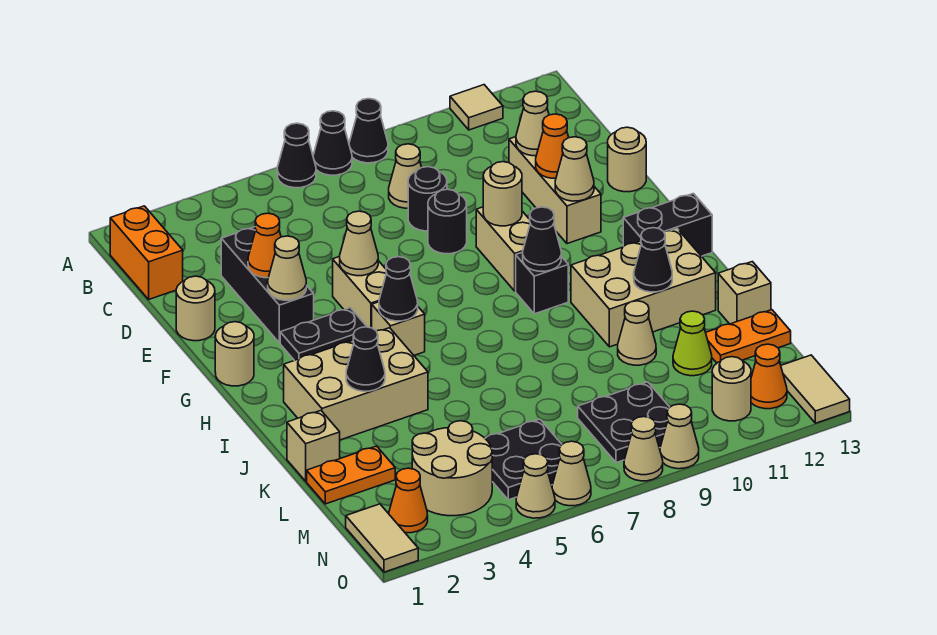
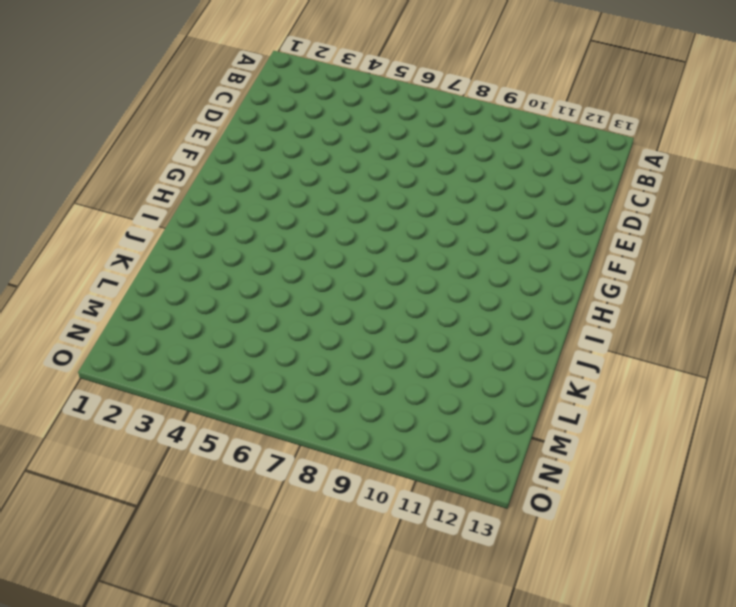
none -> black 1x1 cone [277,123,316,188]
none -> black 1x1 cone [313,111,352,175]
none -> black 1x1 cone [349,99,388,163]
none -> tan 1x1 tile [450,85,503,130]

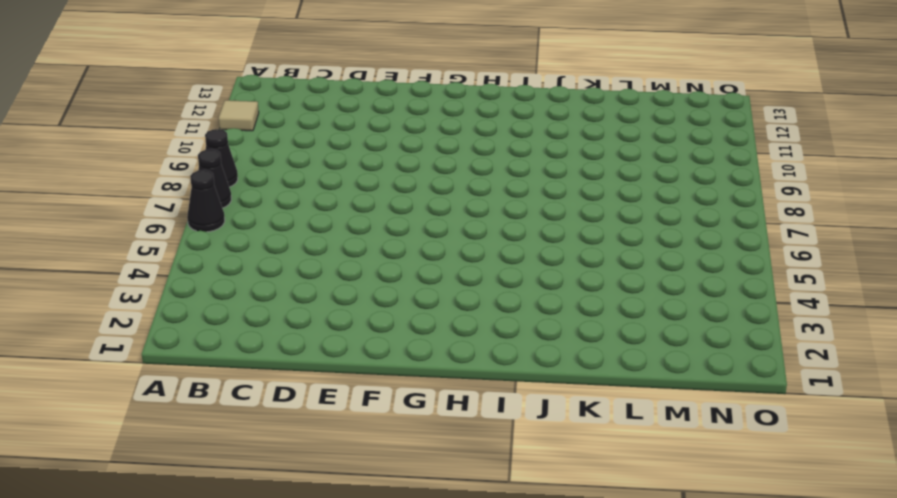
none -> orange 1x2 brick [110,206,183,299]
none -> tan 1x1 cone [389,144,422,208]
none -> black 1x3 brick [221,227,314,343]
none -> black 1x1 round brick [408,167,447,231]

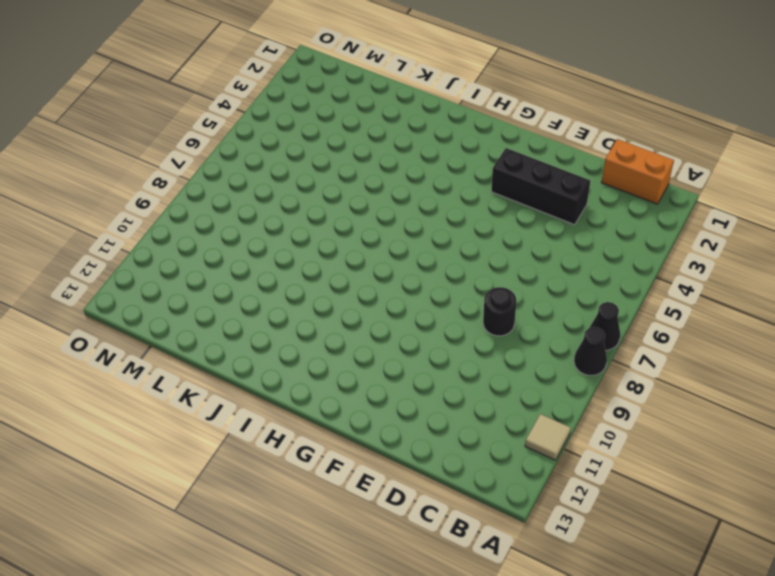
none -> black 1x1 cone [277,123,316,188]
none -> tan 1x1 cone [389,144,422,208]
none -> tan 1x3 brick [509,137,601,244]
none -> tan 1x1 round brick [176,276,215,341]

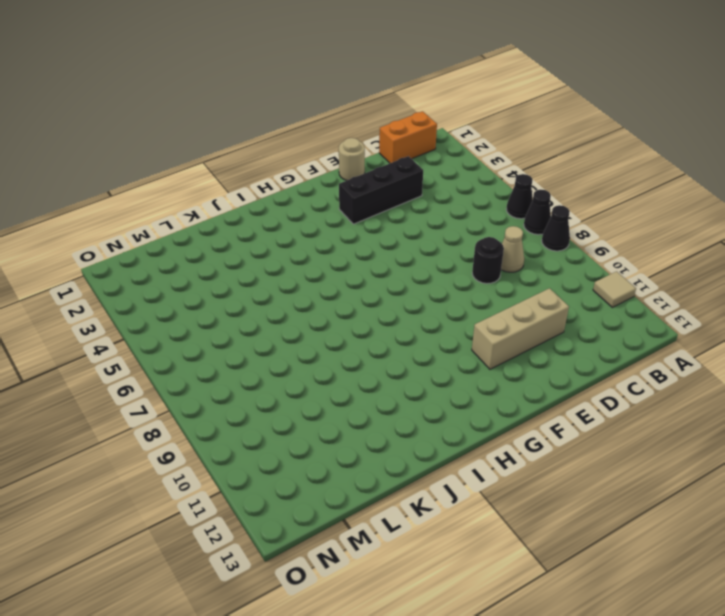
none -> black 1x1 round brick [428,189,467,254]
none -> tan 1x1 round brick [608,127,646,192]
none -> tan 1x2 brick [333,256,386,328]
none -> tan 1x2 brick [476,207,530,291]

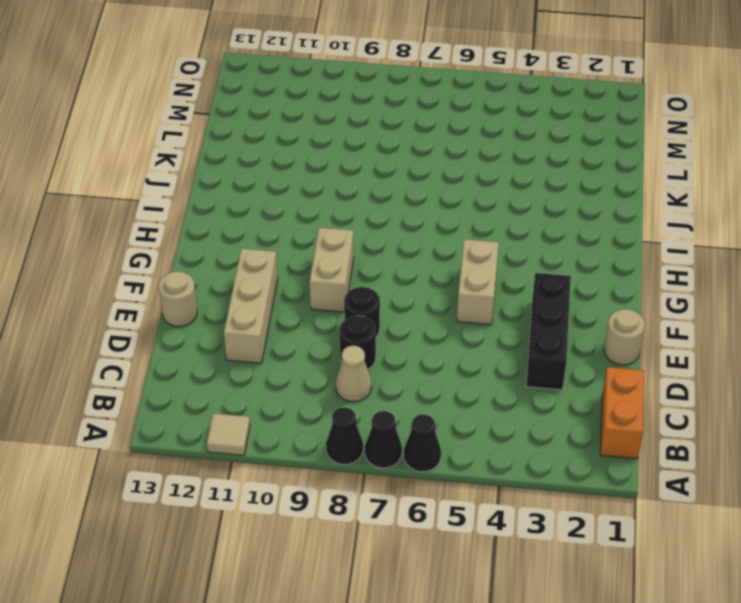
none -> tan 1x1 round brick [215,322,254,386]
none -> black 1x2 plate [280,308,367,361]
none -> tan 1x1 brick [372,302,425,355]
none -> black 1x1 brick [516,252,568,314]

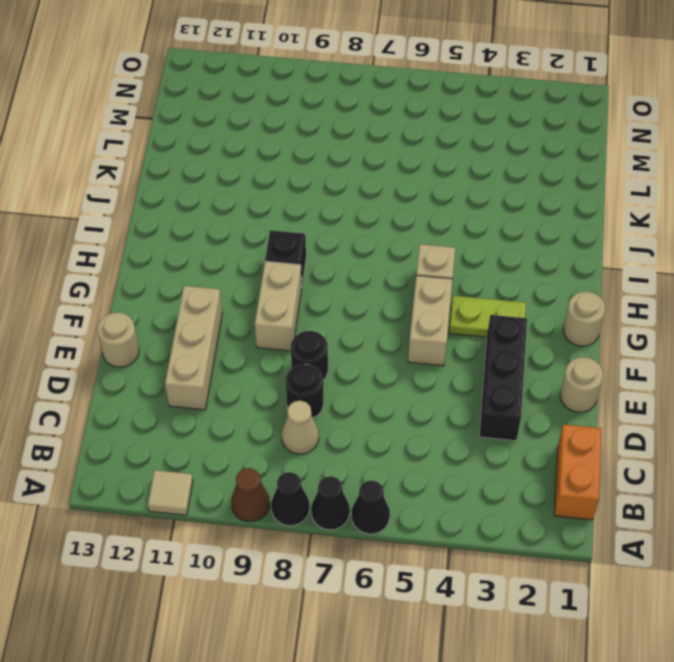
brown 1x1 cone [231,468,270,522] -> none
lime 1x2 plate [449,296,526,337] -> black 1x2 plate [280,308,367,361]
none -> black 1x2 brick [623,193,712,256]
none -> tan 2x3 brick [284,328,428,440]
none -> tan 2x3 brick [571,229,716,347]
none -> tan 1x1 brick [287,411,340,481]

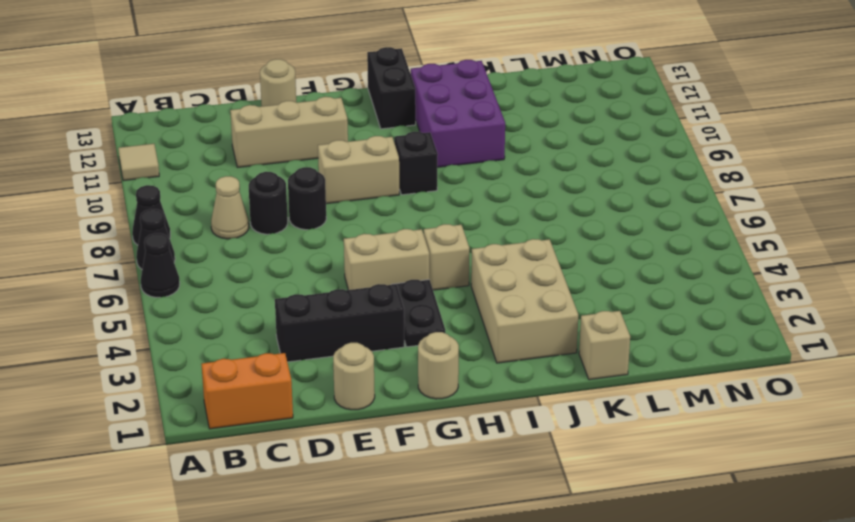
purple 2x3 brick [411,60,505,167] -> tan 2x3 brick [571,229,716,347]
none -> tan 1x1 cone [618,301,656,365]
none -> tan 1x1 brick [718,262,771,324]
none -> orange 1x2 plate [307,446,395,504]
none -> lime 1x1 cone [673,311,712,376]

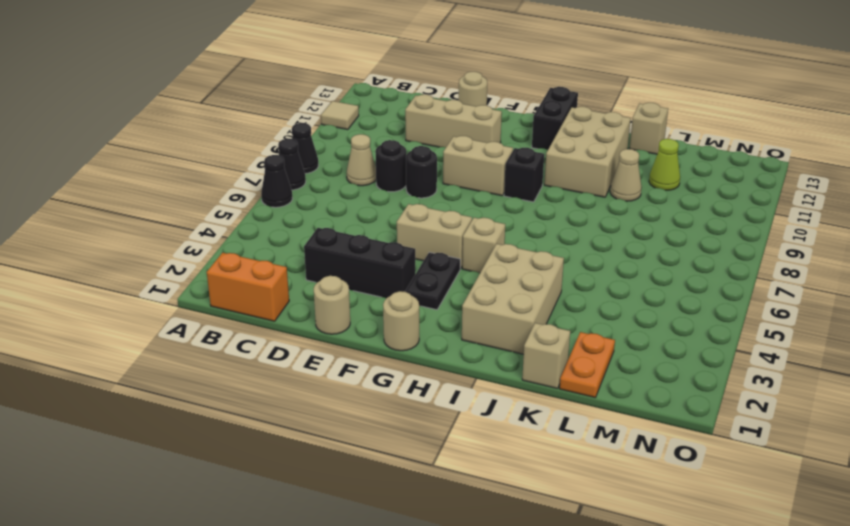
none -> orange 1x2 plate [706,310,791,363]
none -> tan 2x2 round brick [412,421,492,516]
none -> black 2x2 plate [485,419,562,500]
none -> black 2x2 plate [578,382,670,463]

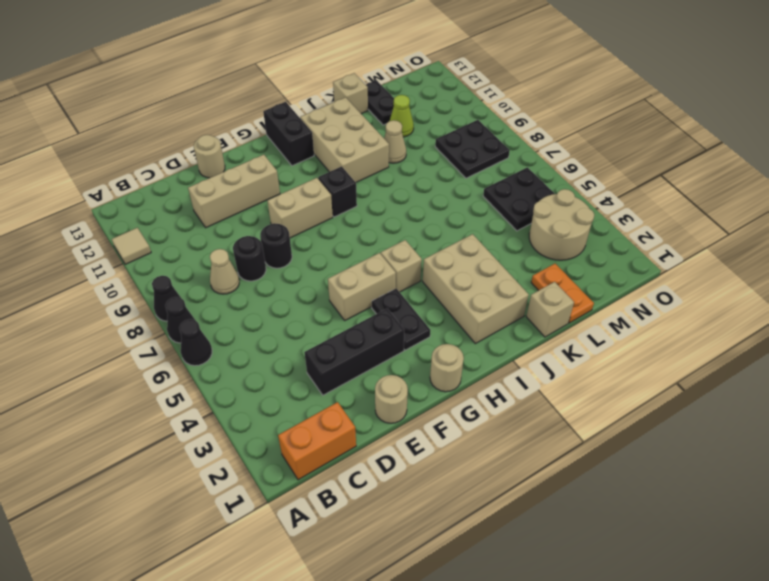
black 1x2 plate [366,80,394,125] -> orange 1x2 plate [706,310,791,363]
none -> tan 1x2 tile [346,504,418,572]
none -> orange 1x1 cone [389,468,428,533]
none -> tan 1x1 round brick [712,357,751,421]
none -> orange 1x1 cone [751,344,787,409]

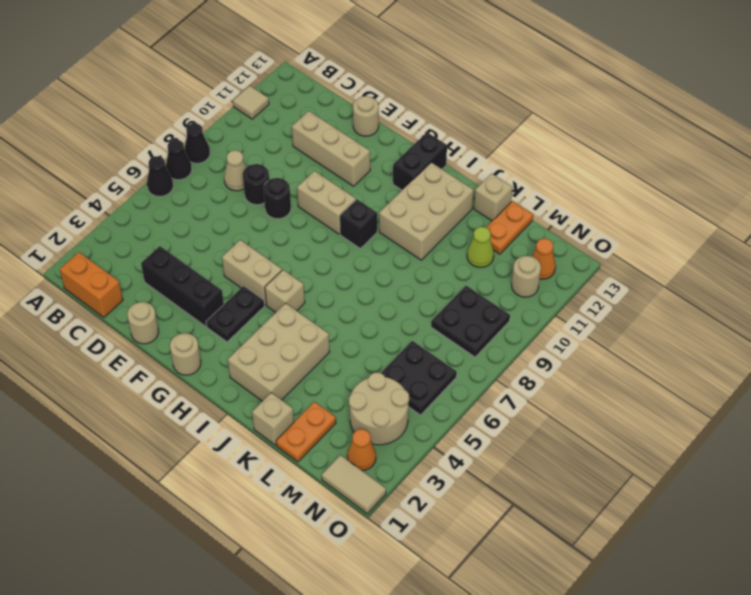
none -> tan 1x1 cone [618,301,656,365]
none -> tan 1x2 tile [781,355,850,423]
none -> tan 1x1 cone [516,454,555,518]
none -> tan 1x1 cone [552,441,591,506]

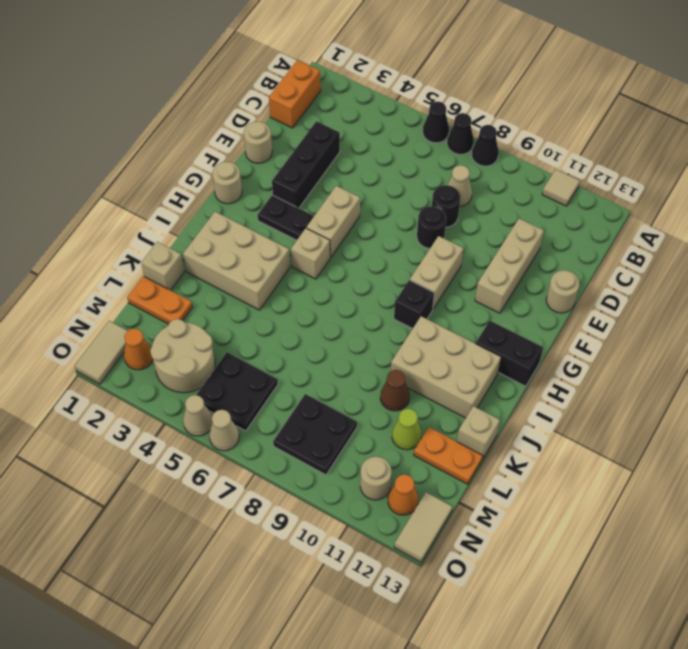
brown 1x1 cone [380,370,410,411] -> tan 1x1 cone [618,301,656,365]
none -> tan 1x1 cone [624,417,663,481]
none -> tan 1x1 cone [660,404,699,469]
none -> tan 1x1 cone [516,91,549,156]
none -> orange 1x1 cone [248,213,281,278]

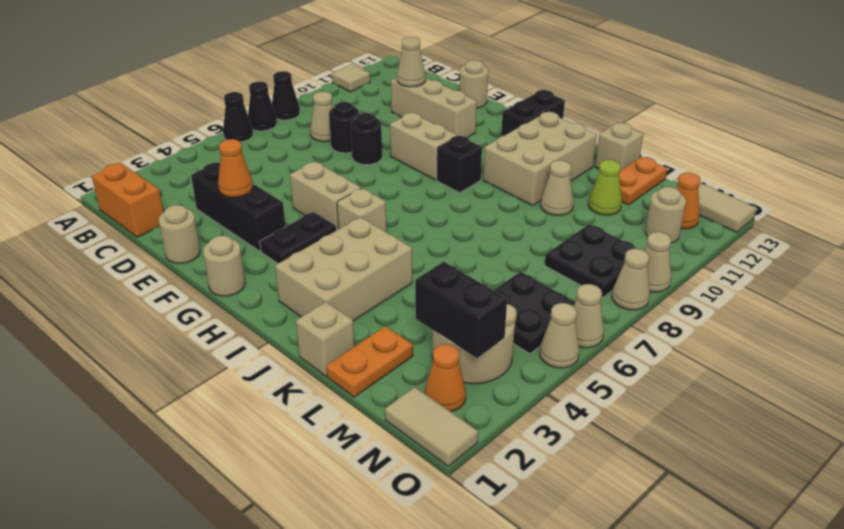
black 1x2 brick [415,262,507,358] -> none
none -> orange 1x1 cone [536,114,569,178]
none -> tan 1x1 cone [268,236,306,300]
none -> tan 1x1 cone [340,211,378,276]
none -> tan 1x1 round brick [483,162,522,226]

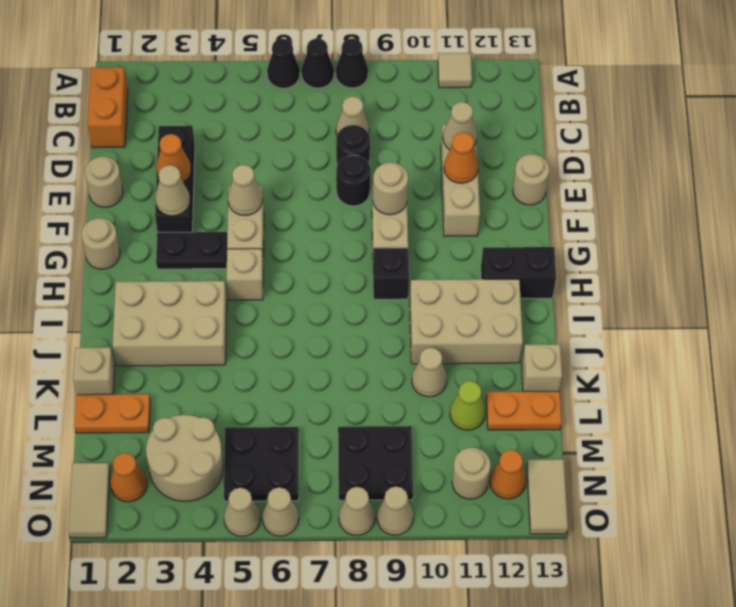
none -> tan 1x1 cone [555,137,594,201]
none -> black 1x1 cone [379,257,418,321]
none -> black 1x1 cone [523,207,561,271]
none -> black 1x1 cone [346,327,385,391]

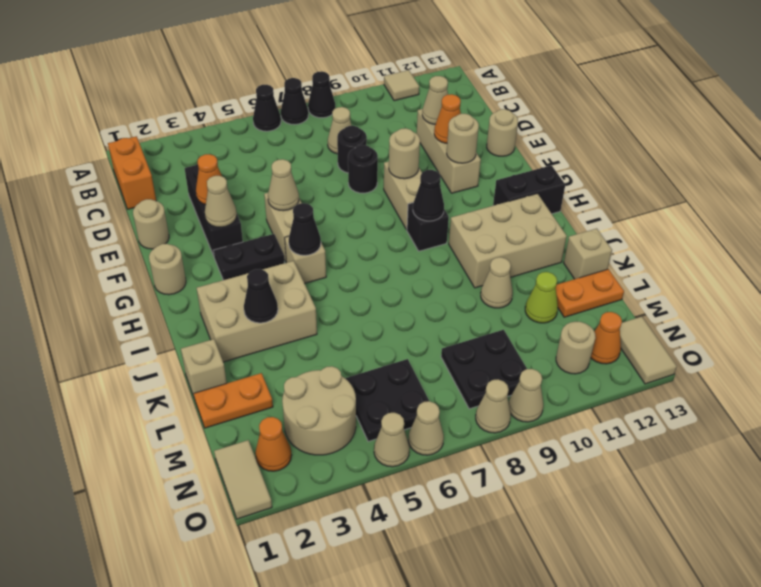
tan 1x1 round brick [447,114,479,163] -> tan 1x1 cone [555,137,594,201]
none -> black 1x1 cone [634,228,672,292]

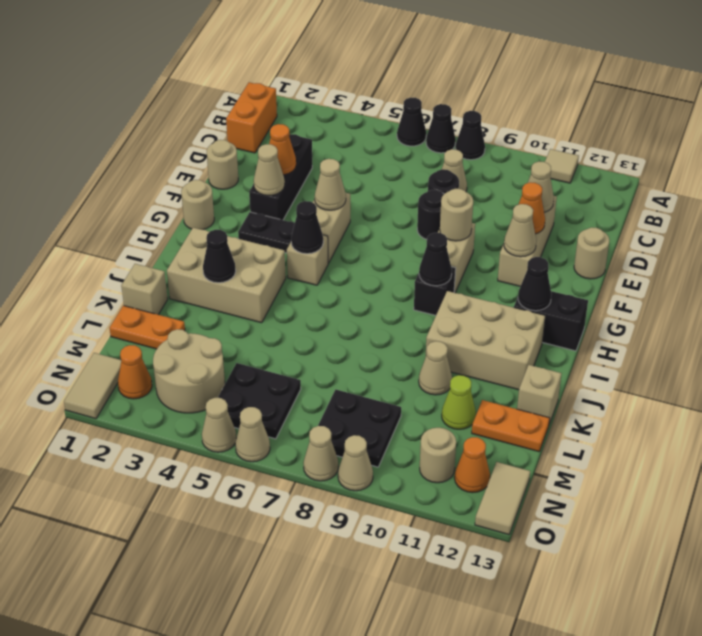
black 1x1 cone [518,257,551,311] -> black 1x1 cone moved to [634,228,672,292]

